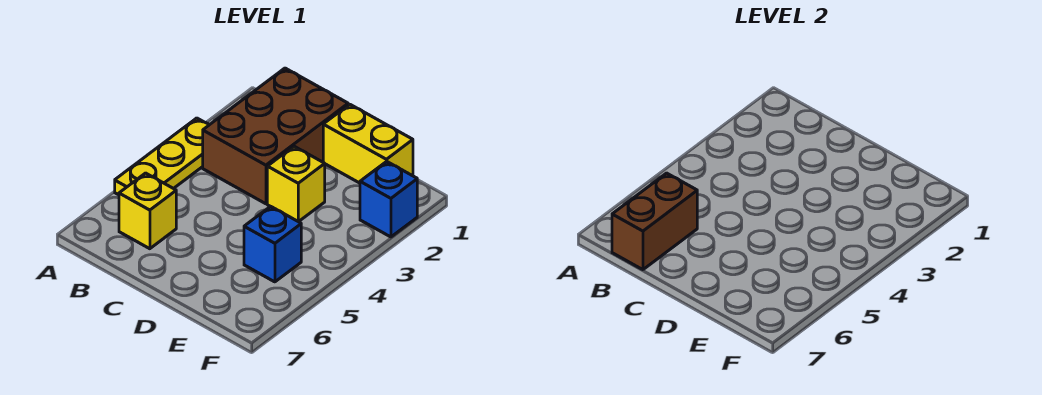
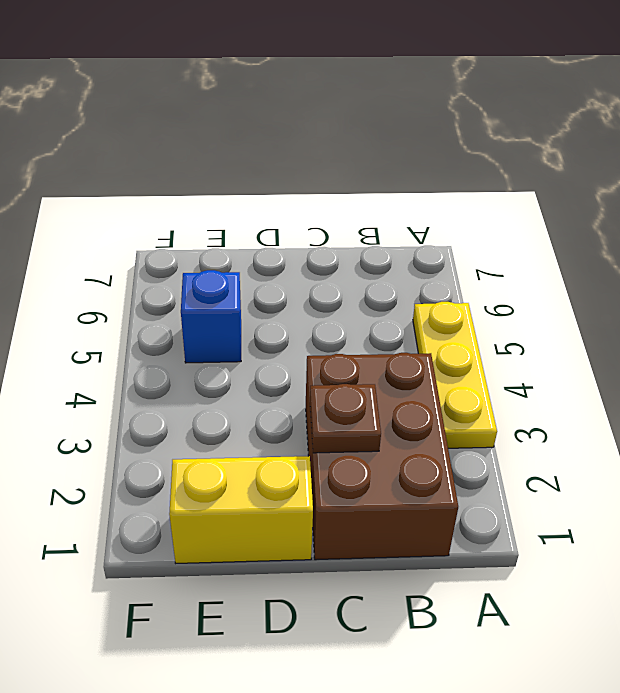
brown 1x1 plate [310,384,381,453] -> none
none -> yellow 1x1 brick [119,173,176,249]
none -> yellow 1x1 brick [267,146,325,222]

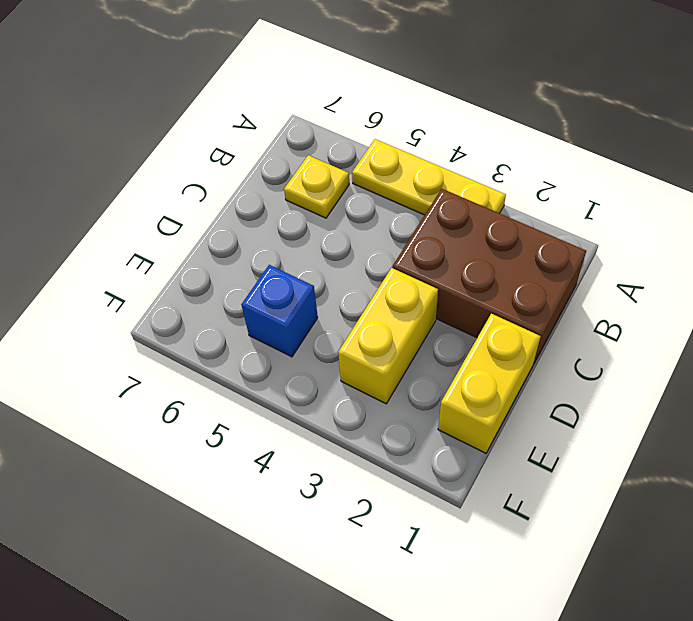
yellow 1x1 plate [284,155,349,218] -> yellow 1x1 brick [119,173,176,249]
yellow 1x2 brick [338,268,438,404] -> yellow 1x1 brick [267,146,325,222]
none -> blue 1x1 brick [360,161,417,237]
none -> brown 1x2 brick [612,173,697,270]

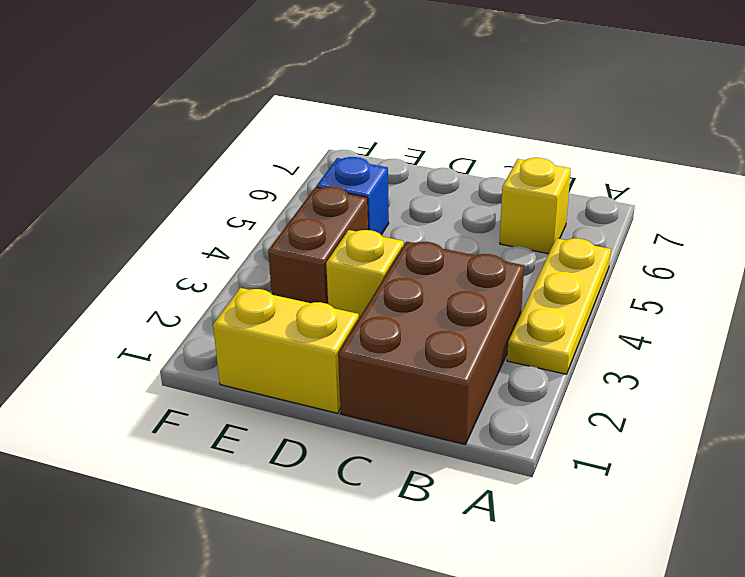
brown 1x2 brick [268,187,368,304] -> brown 1x2 brick moved to [612,173,697,270]
none -> blue 1x1 brick [360,161,417,237]

